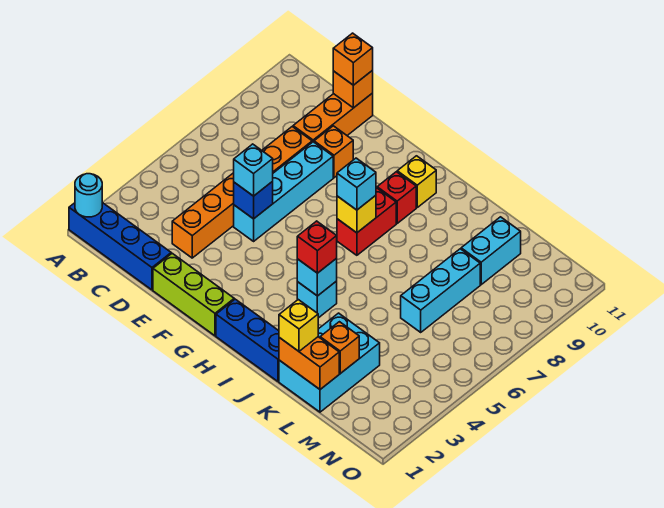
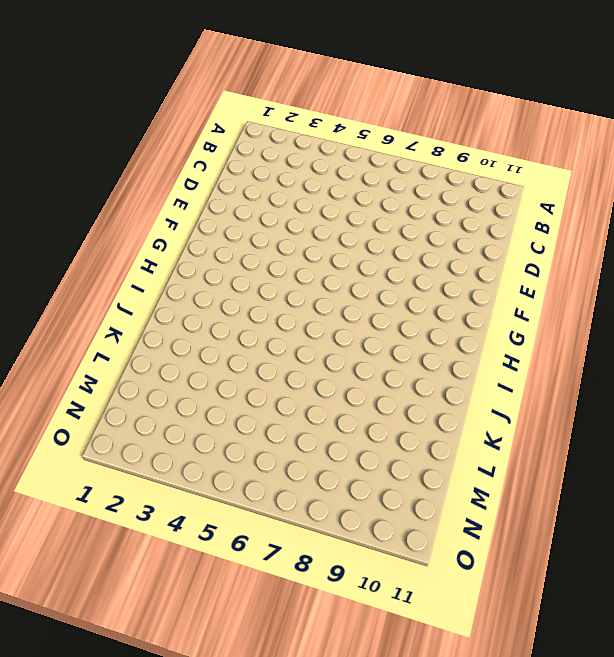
none -> blue 1x4 brick [69,203,171,290]
none -> orange 1x6 brick [172,127,312,258]
none -> orange 1x3 brick [293,93,373,142]

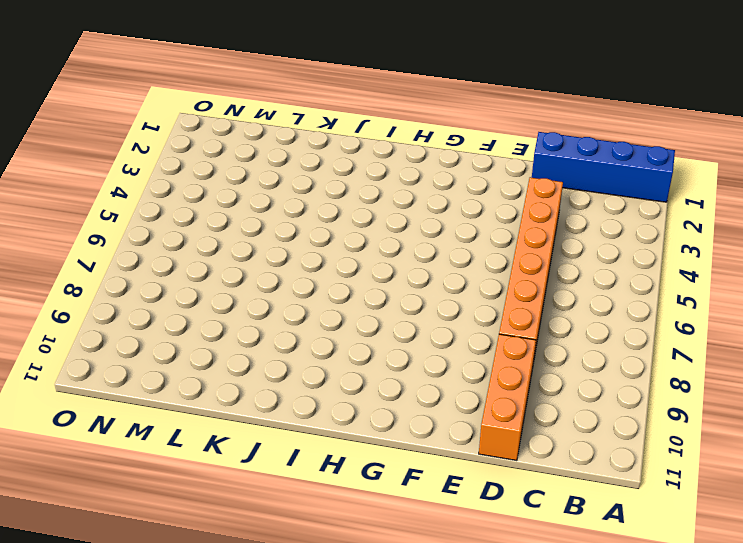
none -> lime 1x3 brick [153,253,234,336]
none -> cyan 1x4 brick [234,142,333,241]
none -> orange 1x1 brick [314,126,353,178]

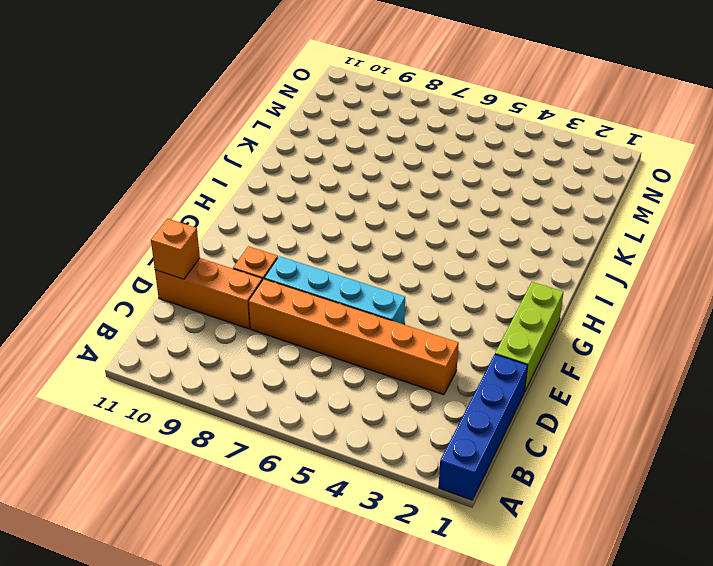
none -> blue 1x3 brick [216,299,279,382]
none -> red 1x2 brick [337,188,396,255]
none -> red 1x1 brick [377,172,416,223]

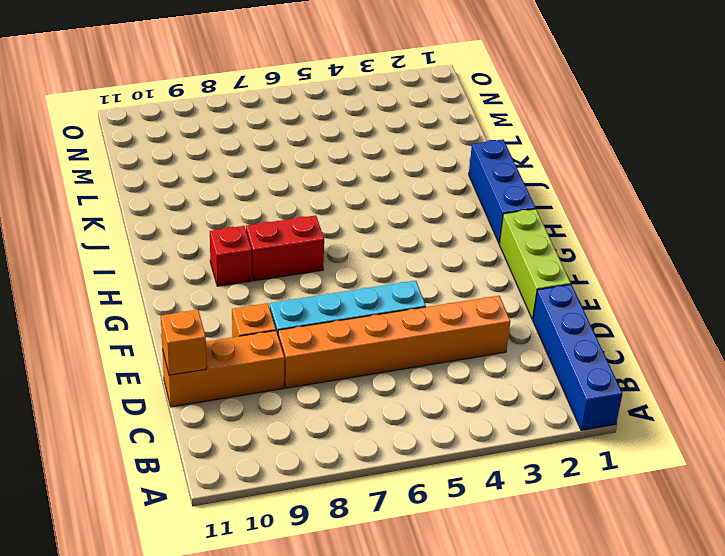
none -> yellow 1x1 brick [397,156,436,207]
none -> cyan 1x1 brick [297,281,337,318]
none -> cyan 2x3 brick [279,313,380,412]

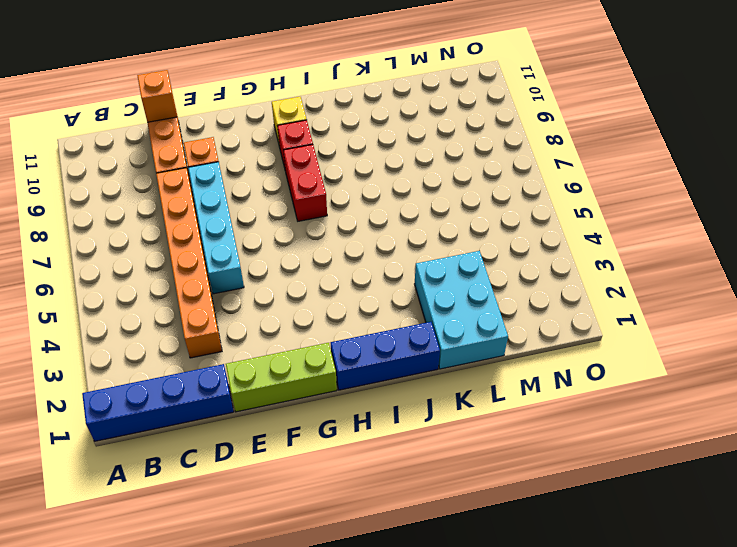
none -> cyan 1x1 brick [297,281,337,318]
none -> cyan 1x3 brick [401,249,480,332]
none -> cyan 1x2 brick [461,217,521,285]

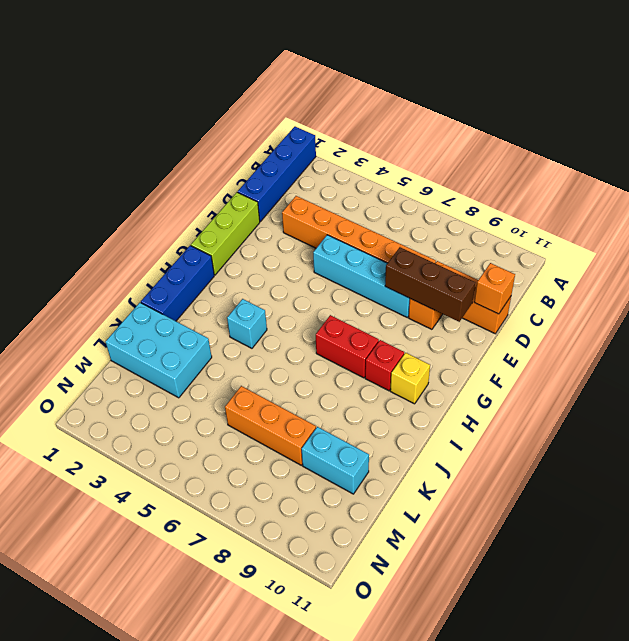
brown 1x3 brick [385,247,475,322] -> none
orange 1x3 brick [225,386,316,465] -> cyan 1x3 brick [401,249,480,332]
none -> cyan 1x1 round brick [75,174,102,217]
none -> blue 1x1 brick [234,181,273,219]
none -> yellow 1x1 brick [337,196,376,233]

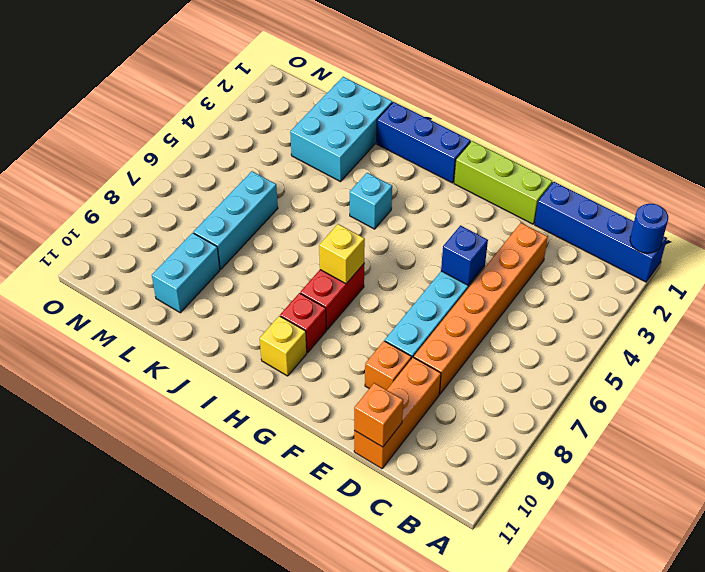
blue 1x1 round brick [630,204,668,253] -> cyan 1x1 round brick [75,174,102,217]
none -> cyan 1x1 brick [297,258,337,296]
none -> orange 1x2 brick [279,337,339,389]
none -> orange 1x1 brick [320,322,359,374]

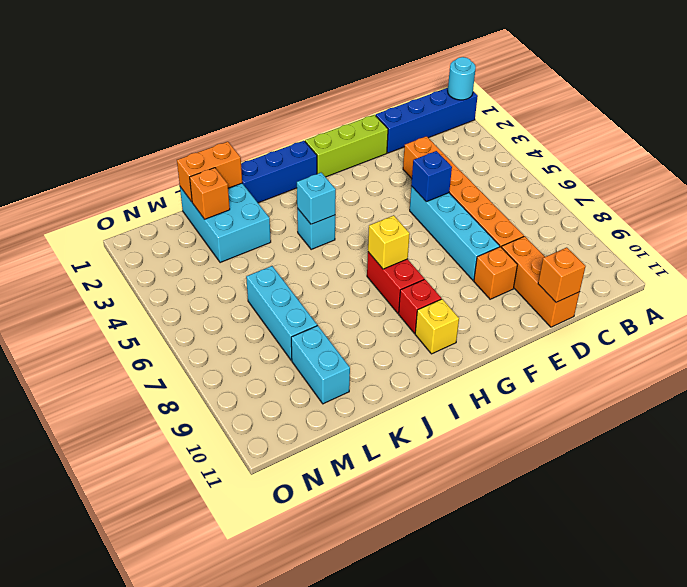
none -> orange 1x1 brick [333,33,373,85]
none -> cyan 1x1 brick [234,144,273,196]
none -> cyan 1x1 brick [337,158,376,210]

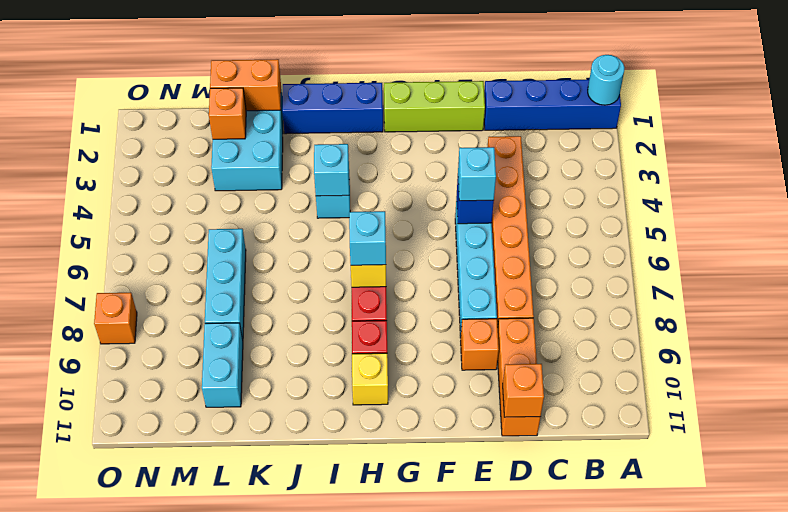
orange 1x1 brick [94,293,137,344] -> orange 1x1 brick moved to [333,33,373,85]
none -> red 1x1 brick [297,221,337,273]
none -> yellow 1x1 brick [279,300,318,351]

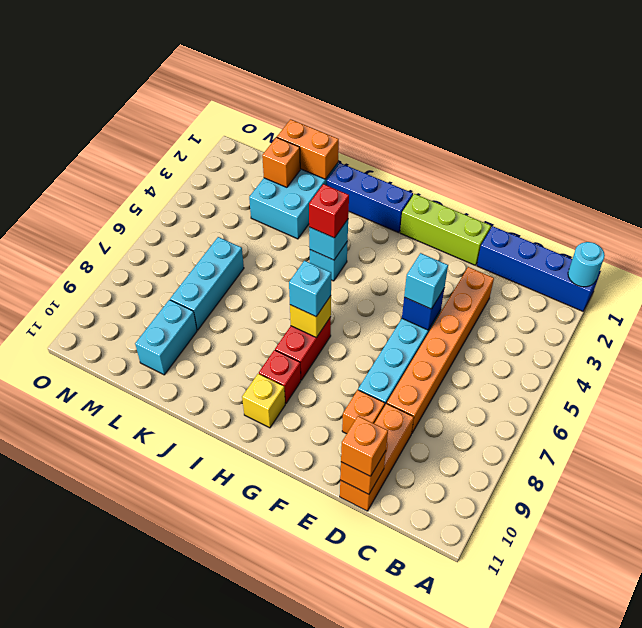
none -> yellow 1x1 brick [279,300,318,351]

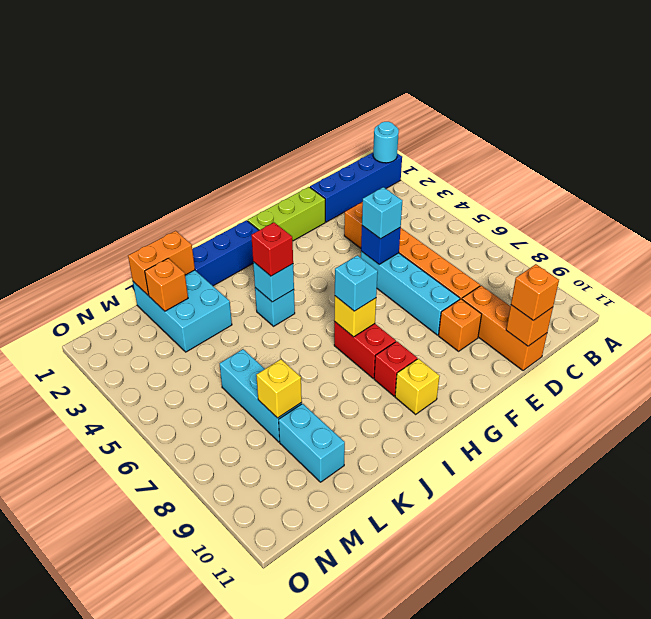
yellow 1x1 brick [256,359,302,418] -> yellow 1x1 brick moved to [279,300,318,351]

